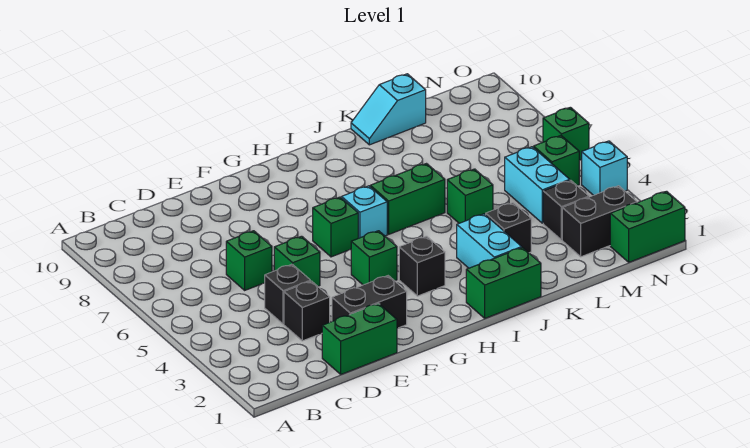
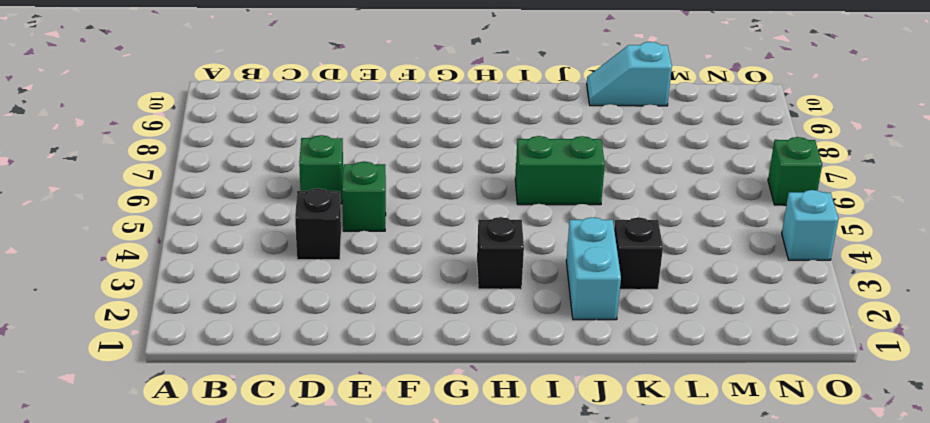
none -> green 1x2 brick [322,304,397,374]
none -> black 1x1 brick [284,281,330,341]
none -> black 1x2 brick [332,276,407,328]

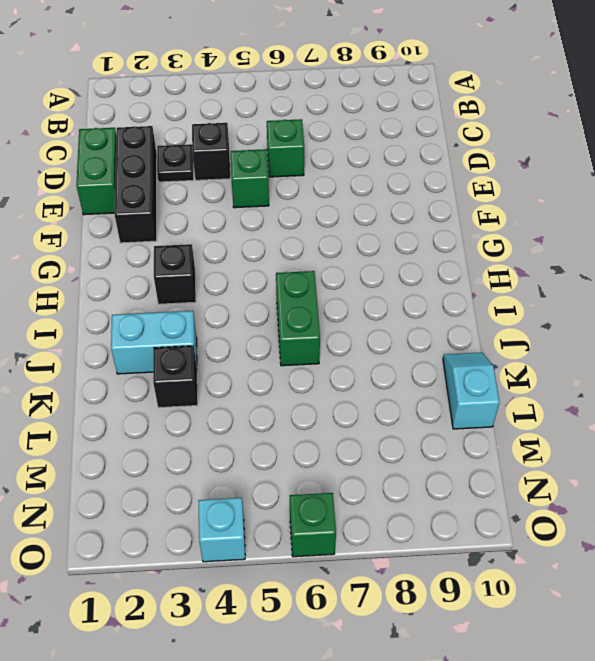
black 1x3 brick [115,126,157,243] -> black 1x2 brick [332,276,407,328]
black 1x1 plate [157,144,194,182] -> black 1x1 brick [284,281,330,341]
none -> green 1x1 brick [351,231,397,285]
none -> green 1x1 brick [313,197,358,257]
none -> cyan 1x1 brick [342,186,387,238]

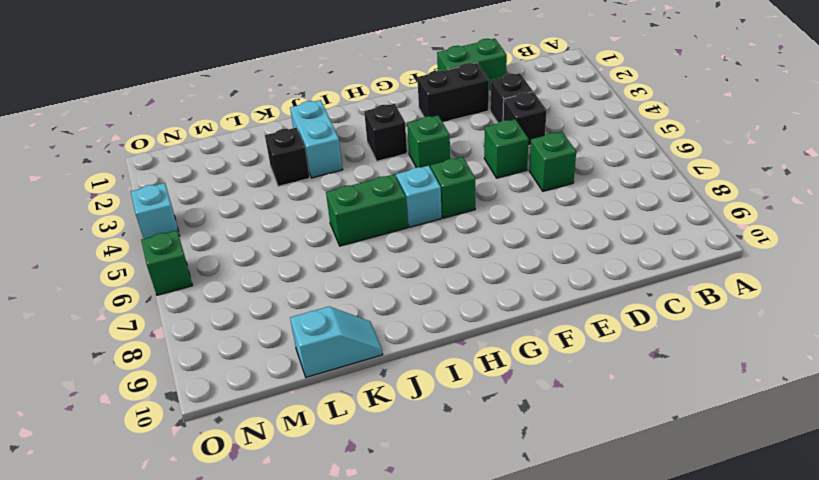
none -> green 1x2 brick [466,248,541,318]
none -> green 1x1 brick [447,169,493,223]
none -> black 1x2 brick [562,186,637,257]

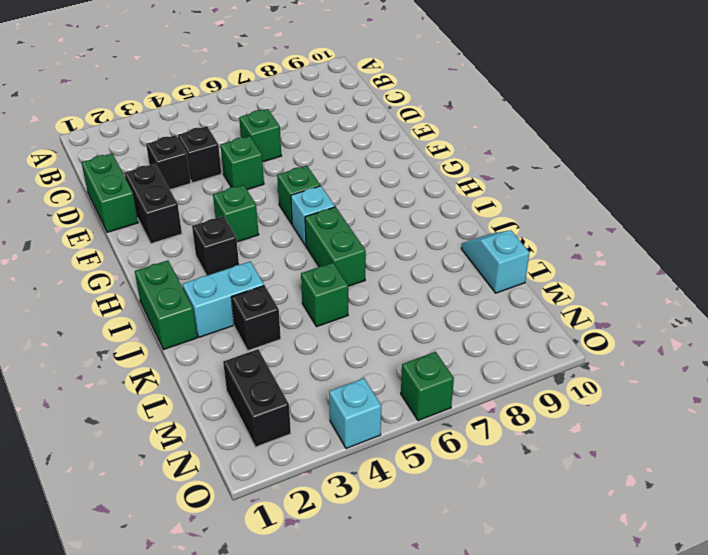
none -> black 1x1 brick [543,180,589,240]
none -> cyan 1x2 brick [505,147,570,223]
none -> green 1x2 brick [610,191,685,262]

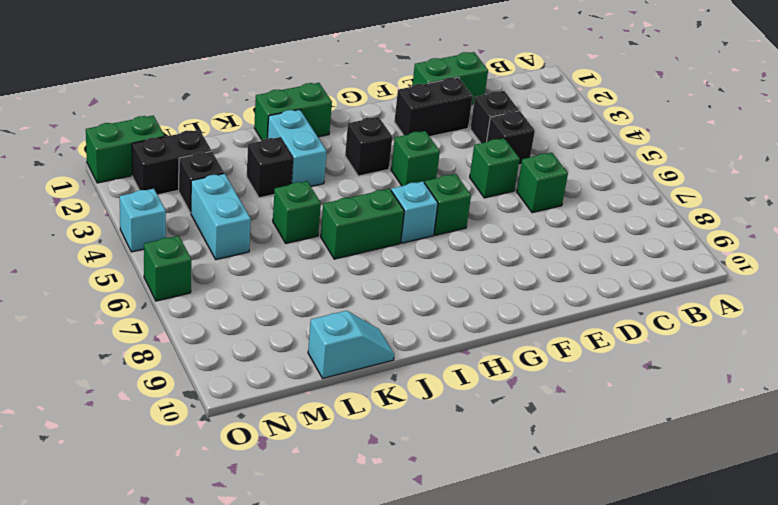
none -> green 1x1 brick [534,136,579,185]

